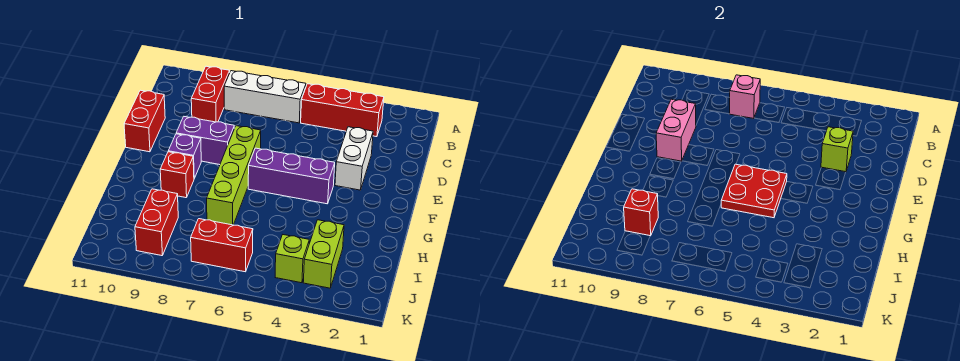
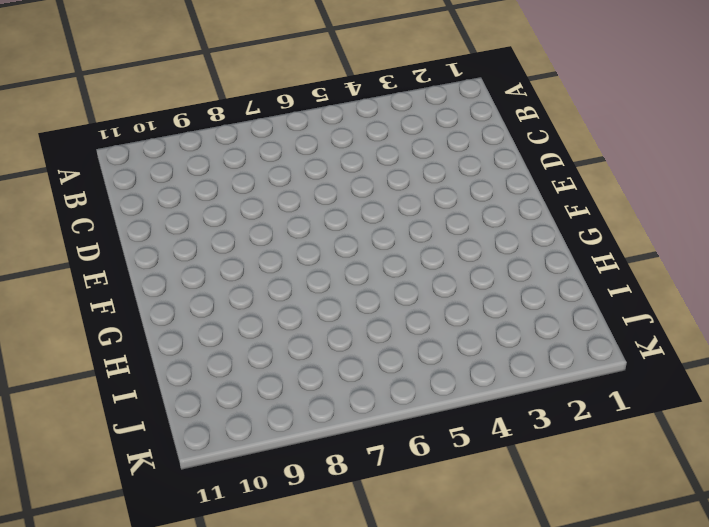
none -> red 1x3 brick [301,84,384,137]
none -> white 1x3 brick [224,71,306,123]
none -> red 1x2 brick [191,66,230,122]

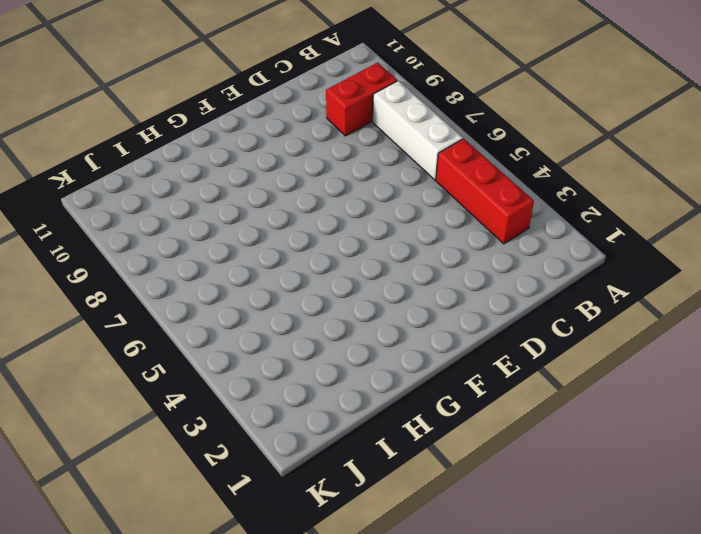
none -> white 1x2 brick [335,127,373,190]
none -> red 1x2 brick [124,90,165,152]
none -> lime 1x4 brick [207,126,261,225]

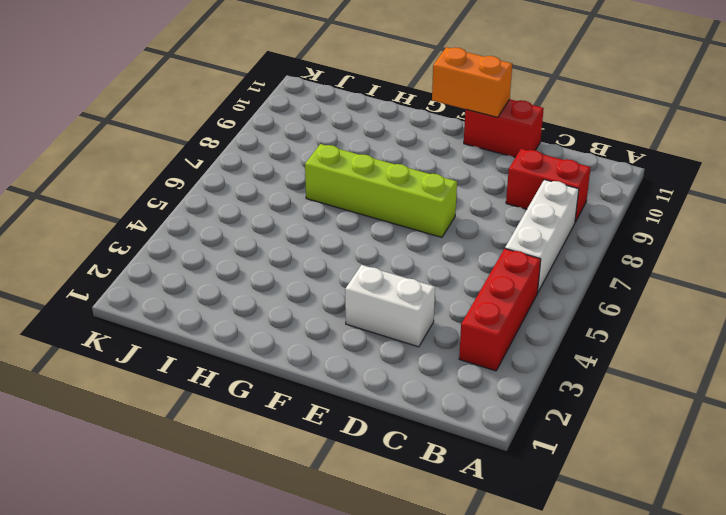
orange 1x2 brick [432,47,512,117] -> none
none -> purple 1x2 brick [176,117,234,165]
none -> purple 1x3 brick [248,148,335,204]
none -> purple 1x1 brick [168,134,201,178]

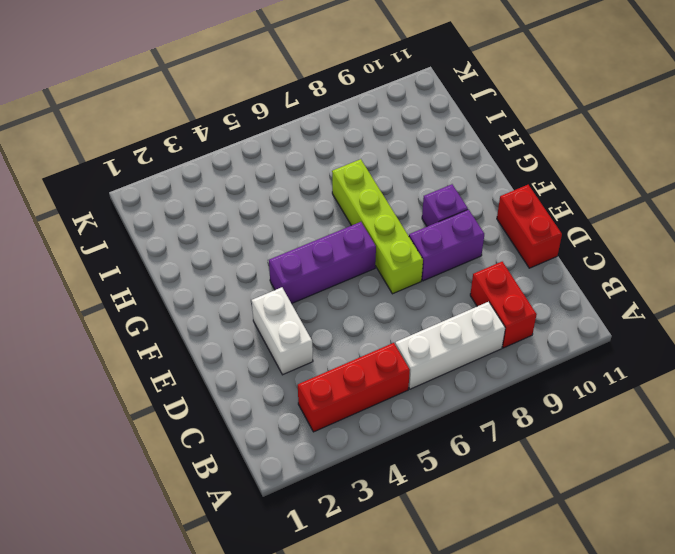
none -> red 1x1 brick [160,152,194,198]
none -> lime 1x2 brick [303,220,344,288]
none -> red 1x2 brick [135,189,178,256]

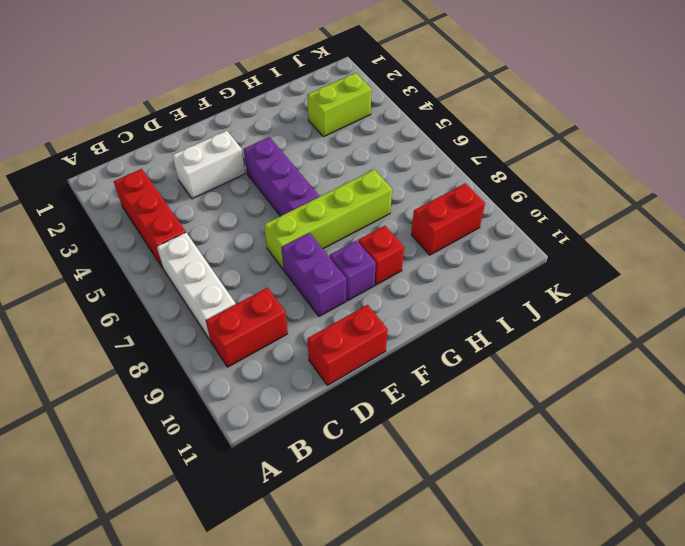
none -> lime 1x1 brick [275,235,309,283]
none -> red 1x2 brick [191,219,253,272]
none -> pink 1x1 brick [730,75,760,119]

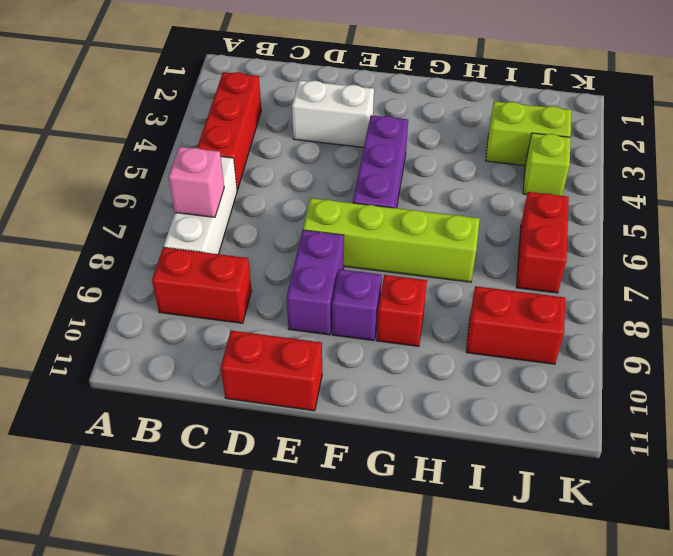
none -> lime 1x1 brick [821,127,853,172]
none -> pink 1x2 brick [656,99,696,161]
none -> red 2x2 plate [721,164,787,218]

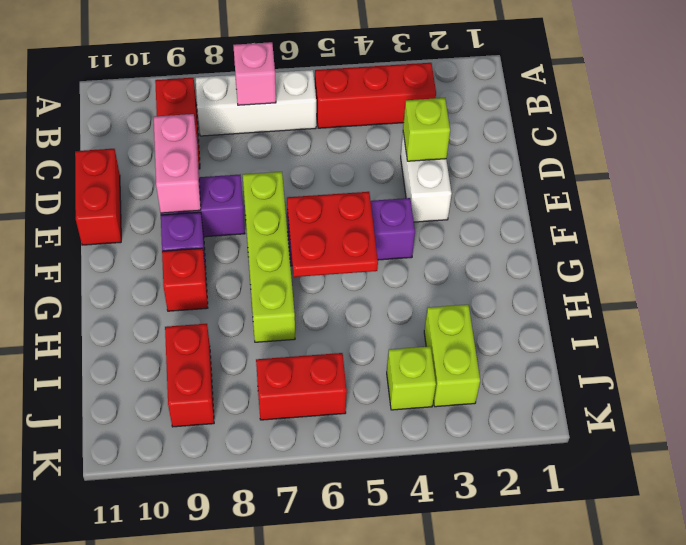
none -> red 1x1 brick [624,189,658,236]

